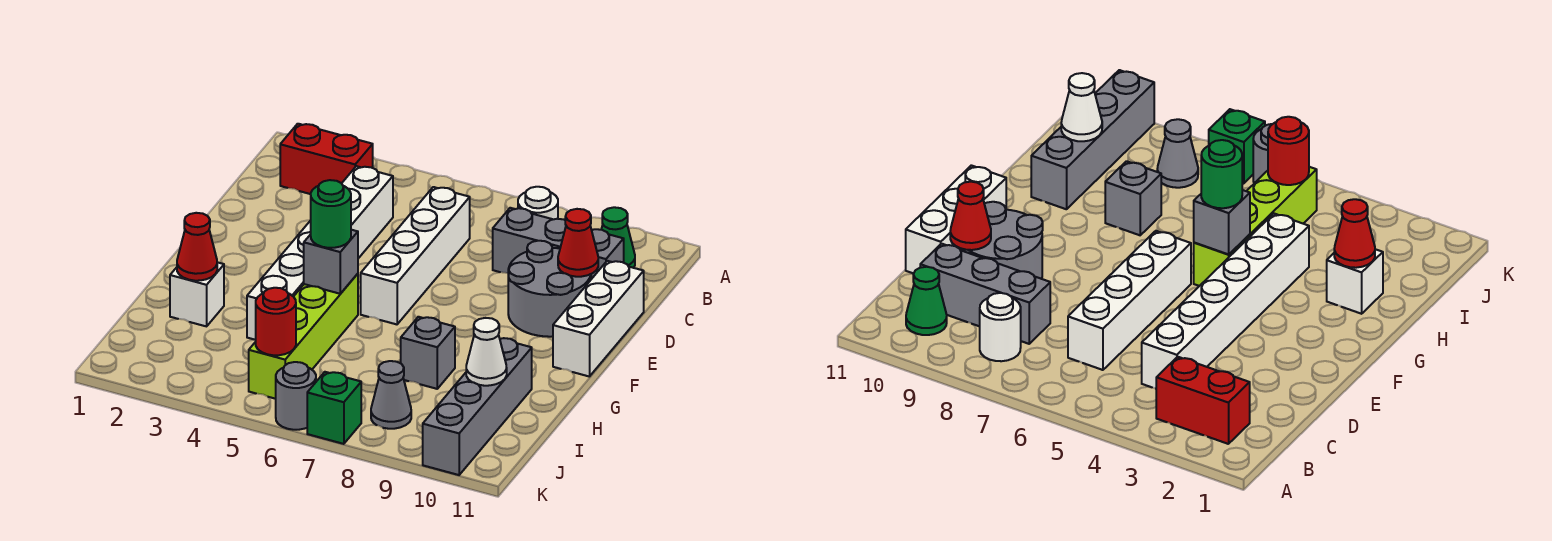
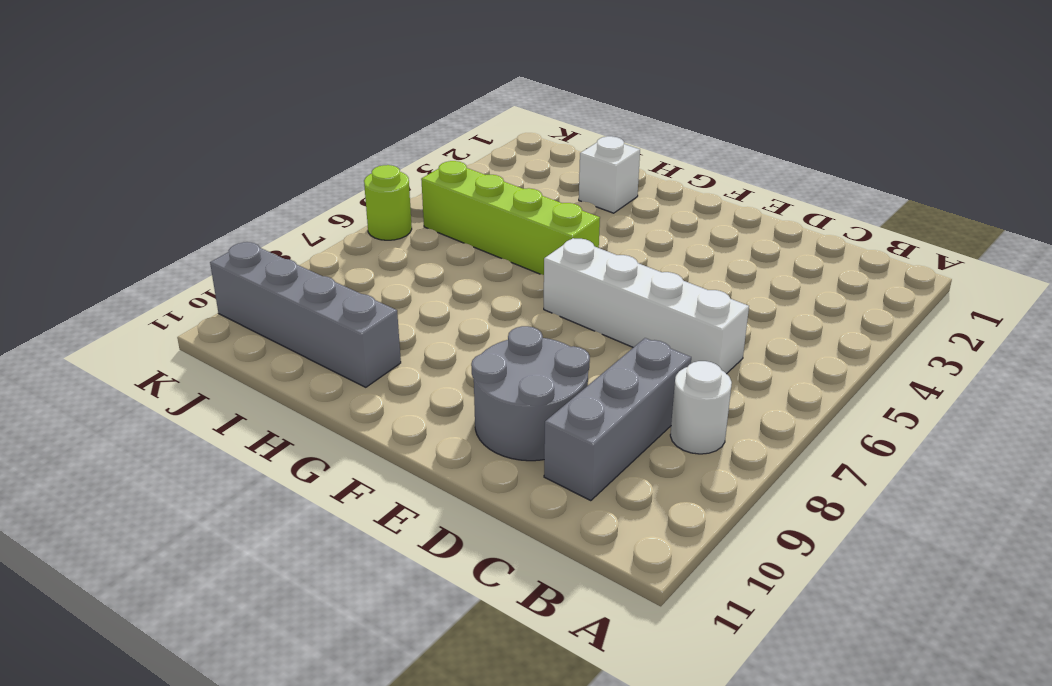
lime 1x1 round brick [364,165,412,240] -> grey 1x1 round brick [276,362,316,430]
none -> red 1x2 brick [280,124,373,194]
none -> green 1x1 cone [601,207,635,268]
none -> white 1x6 brick [247,166,393,340]

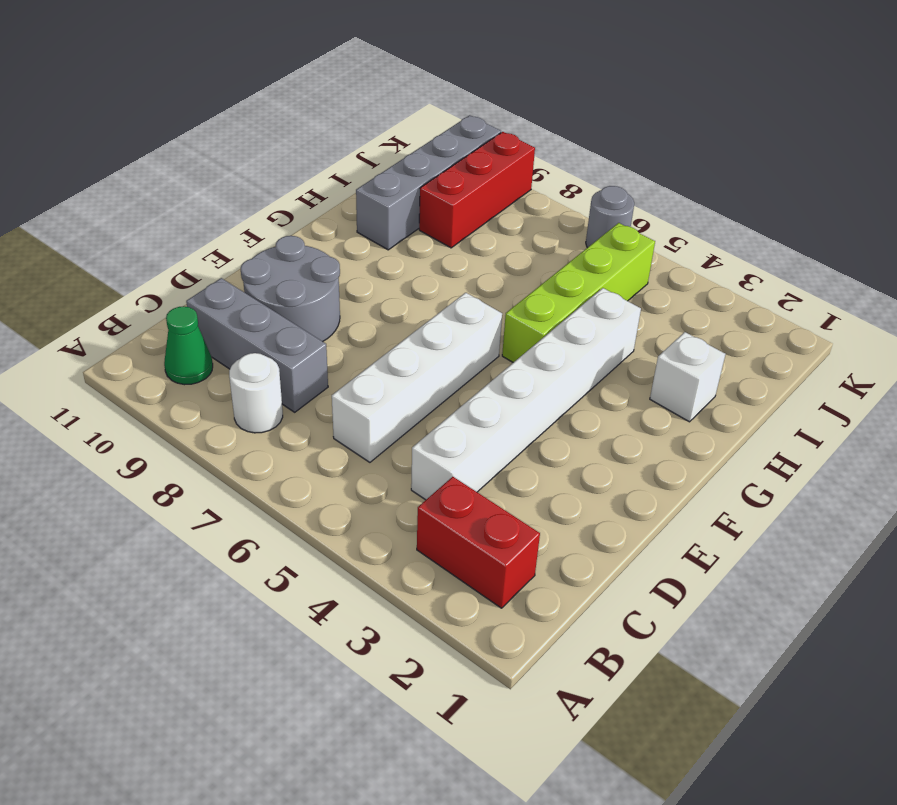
red 1x3 brick [419,132,535,248] -> none
none -> white 1x3 brick [553,261,644,377]
none -> grey 1x1 brick [401,317,455,389]
none -> grey 1x1 cone [371,361,411,429]

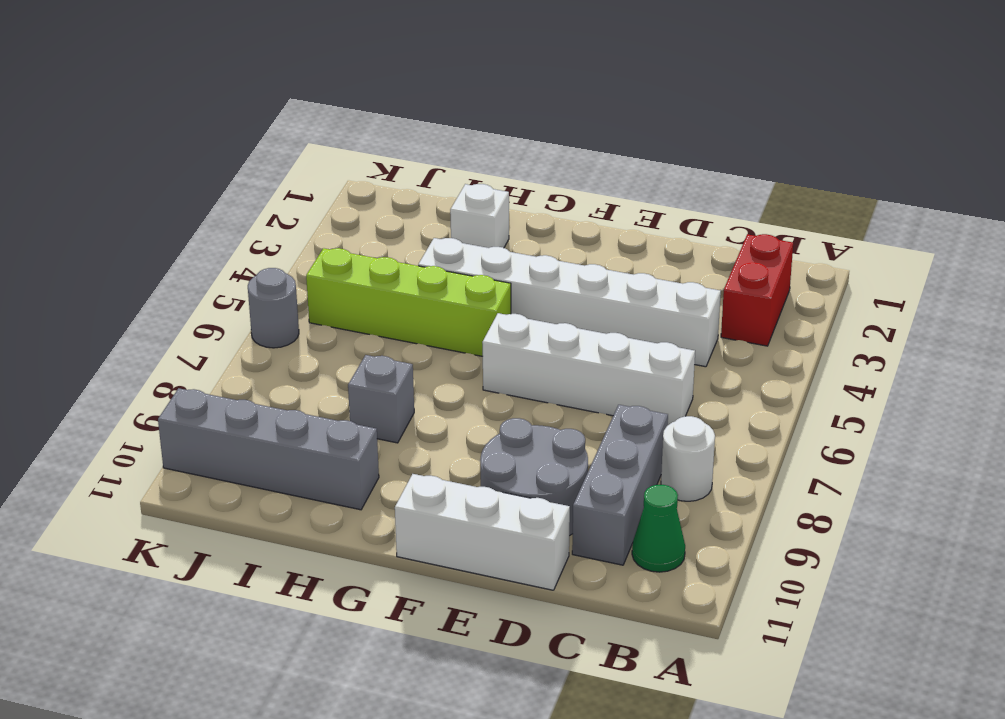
none -> grey 1x1 cone [371,361,411,429]
none -> green 1x1 brick [307,372,361,444]
none -> red 1x1 cone [558,209,598,277]

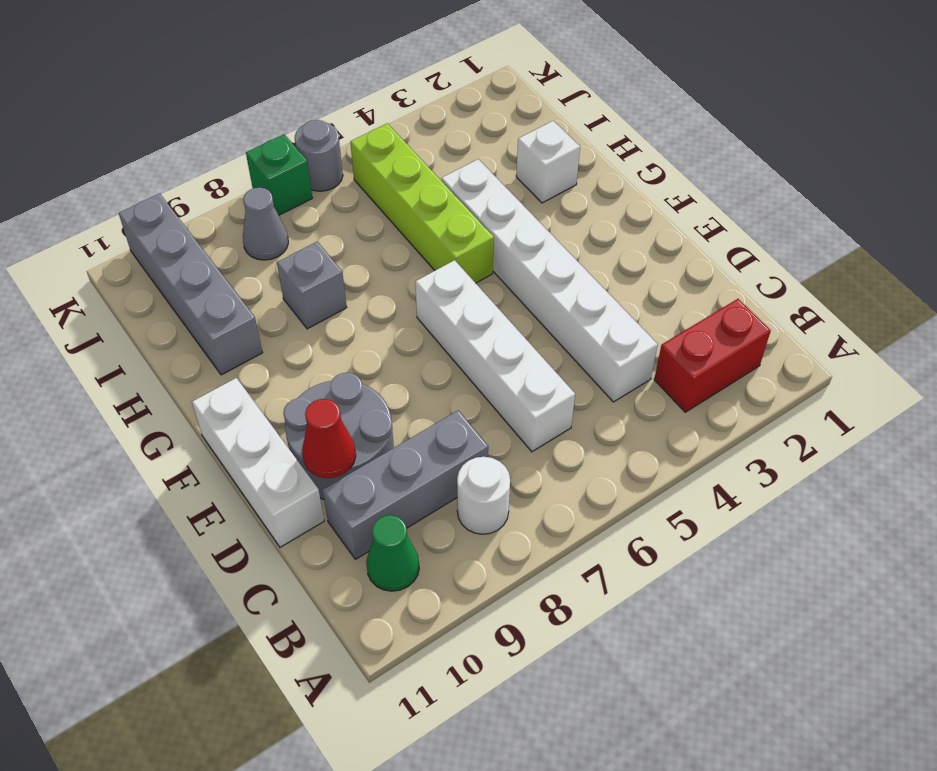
none -> grey 1x1 brick [304,230,358,294]
none -> red 1x1 cone [177,213,217,281]
none -> white 1x1 cone [466,318,507,386]

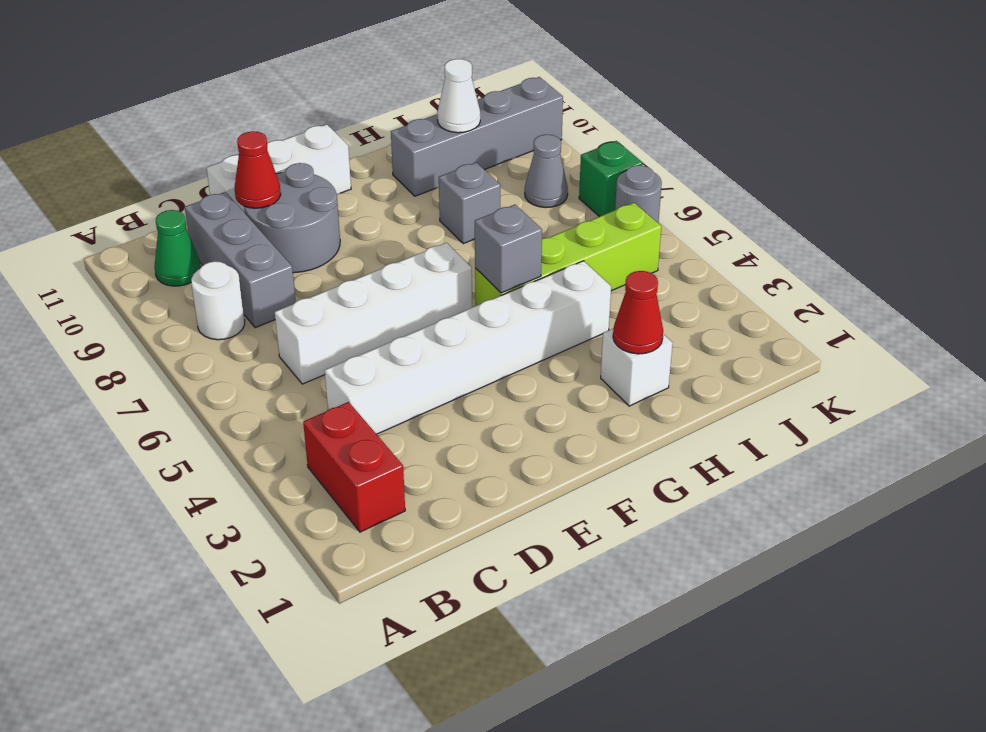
none -> red 1x1 round brick [256,288,296,355]
none -> green 1x1 round brick [311,180,351,248]

